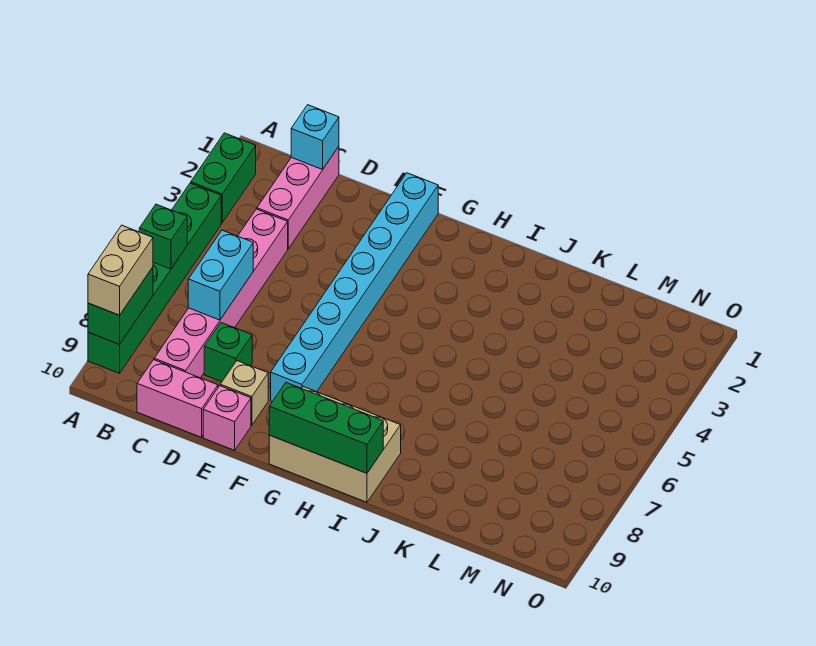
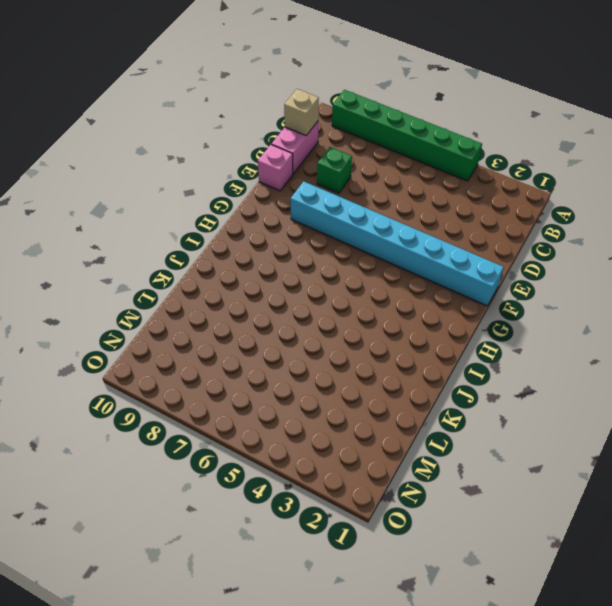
tan 1x1 brick [284,89,319,135] -> tan 1x1 brick moved to [220,361,268,425]
none -> green 1x2 brick [191,133,256,223]
none -> pink 1x3 brick [257,147,339,249]
none -> pink 1x6 brick [154,209,288,378]

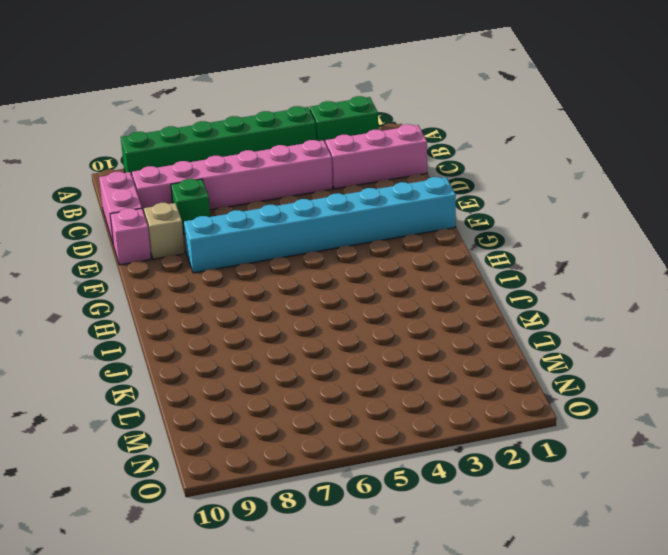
none -> tan 2x3 brick [269,387,401,502]
none -> green 1x1 brick [139,204,187,269]
none -> green 1x2 brick [88,267,153,344]

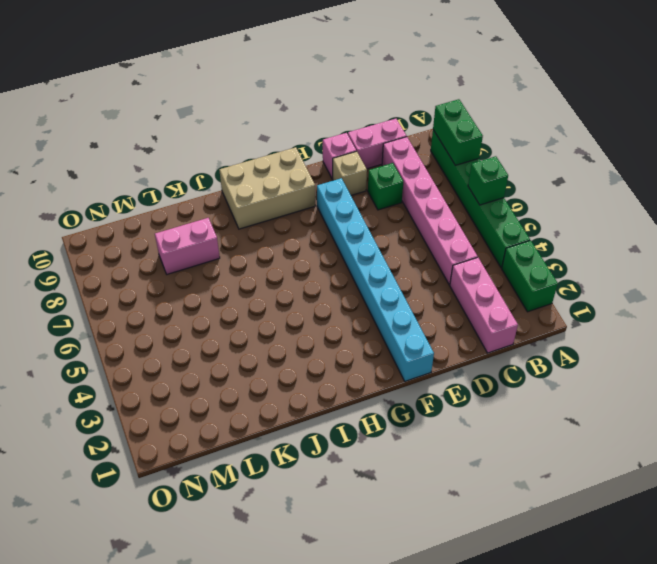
pink 1x2 brick [155,218,220,274] -> none
none -> cyan 1x1 brick [291,105,339,169]
none -> cyan 1x2 brick [188,230,253,320]
none -> green 1x3 brick [269,383,383,473]

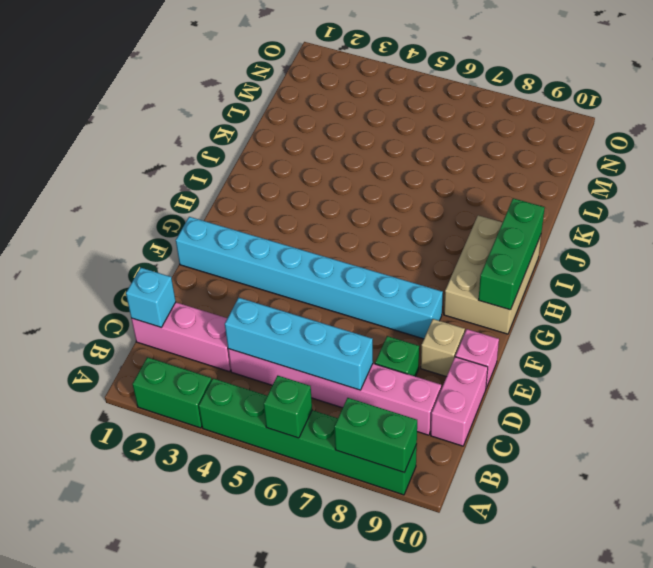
cyan 1x4 brick [225,297,373,390] -> cyan 1x2 brick [188,230,253,320]
none -> tan 1x2 brick [88,225,153,315]

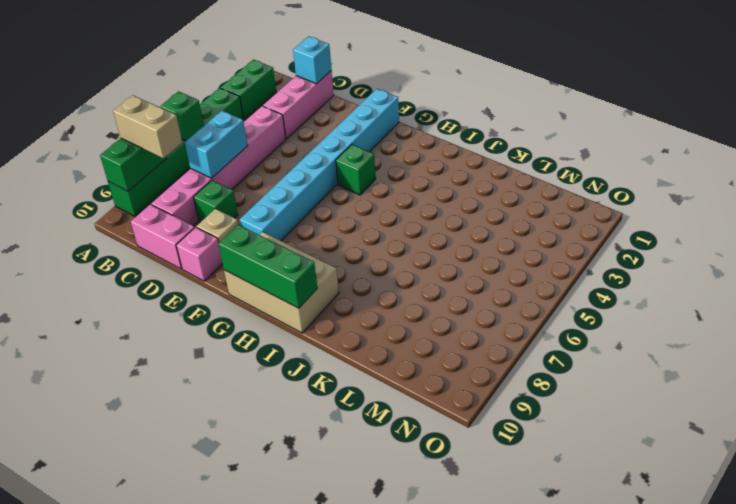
tan 1x2 brick [113,95,182,158] -> tan 1x2 brick turned to [88,225,153,315]
green 1x1 brick [336,145,376,195] -> none

